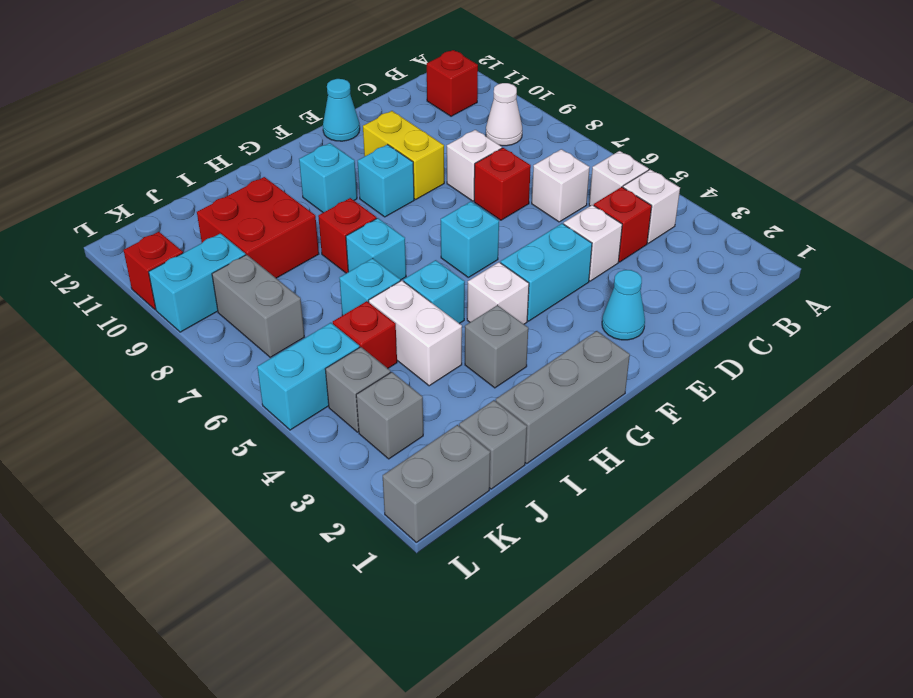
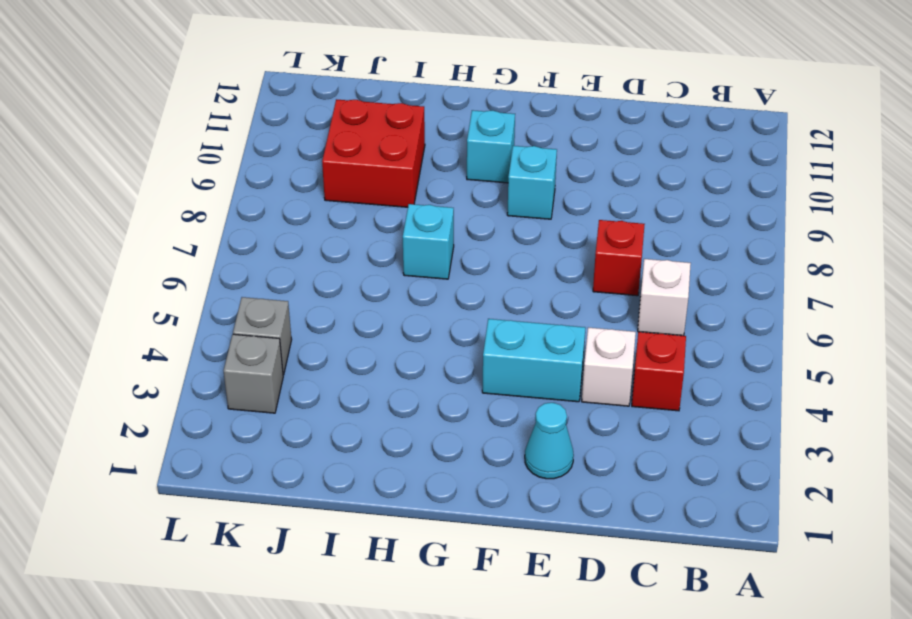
none -> white 1x1 brick [623,169,680,243]
none -> white 1x1 brick [589,151,649,206]
none -> white 1x1 cone [486,83,522,146]
none -> red 1x1 brick [427,50,478,116]

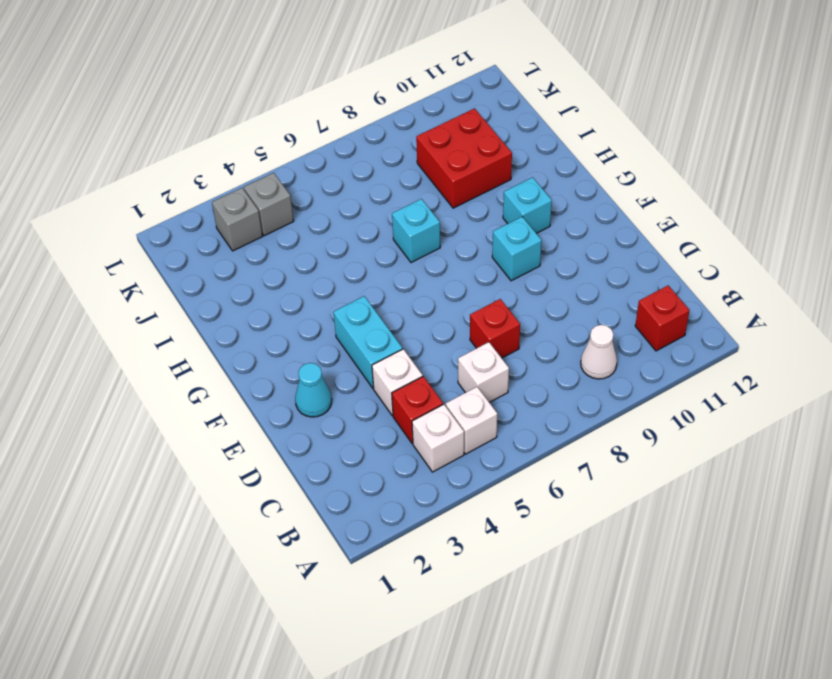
none -> white 1x1 brick [447,130,502,201]
none -> yellow 1x2 brick [363,111,444,199]
none -> cyan 1x1 cone [323,79,360,141]
none -> cyan 1x1 brick [441,202,499,277]

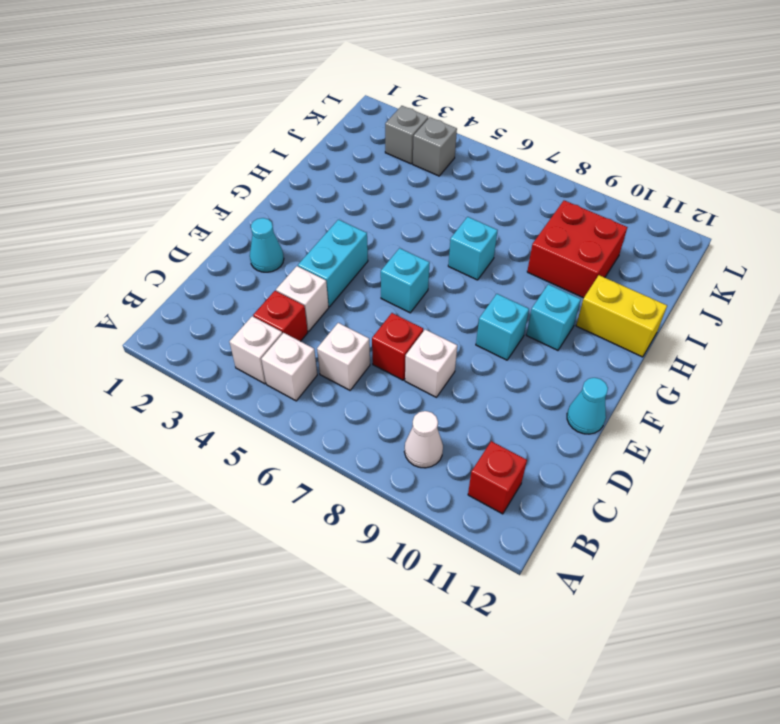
yellow 1x2 brick [576,275,667,357] -> yellow 1x2 brick moved to [363,111,444,199]
none -> grey 1x3 brick [496,331,630,463]
none -> white 1x1 brick [467,262,529,324]
none -> grey 1x1 brick [465,305,528,388]
none -> cyan 1x1 brick [404,260,465,324]

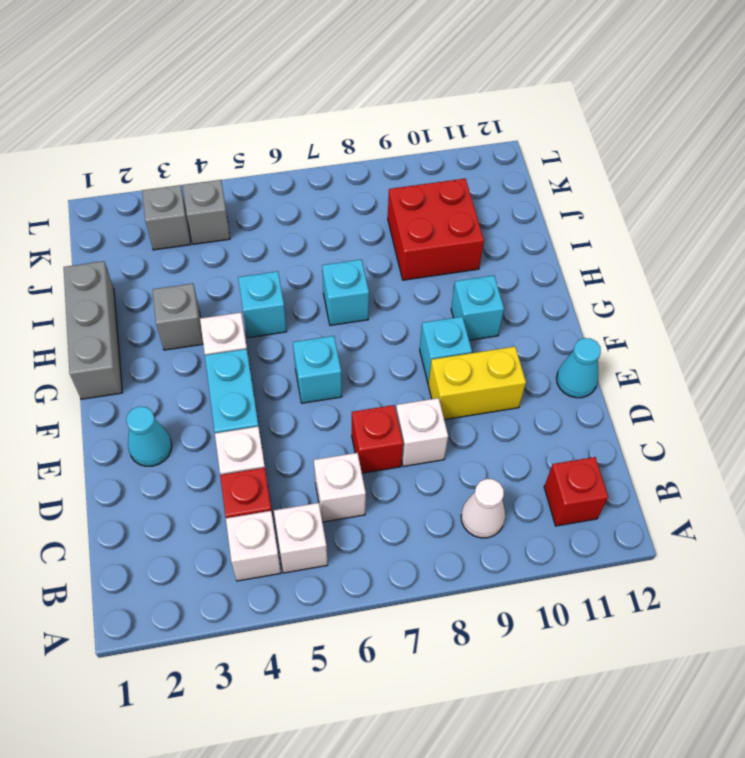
none -> red 1x1 brick [318,198,377,273]
none -> white 1x2 brick [369,280,462,386]
none -> cyan 1x1 brick [340,258,400,315]
none -> grey 1x1 brick [459,400,527,489]

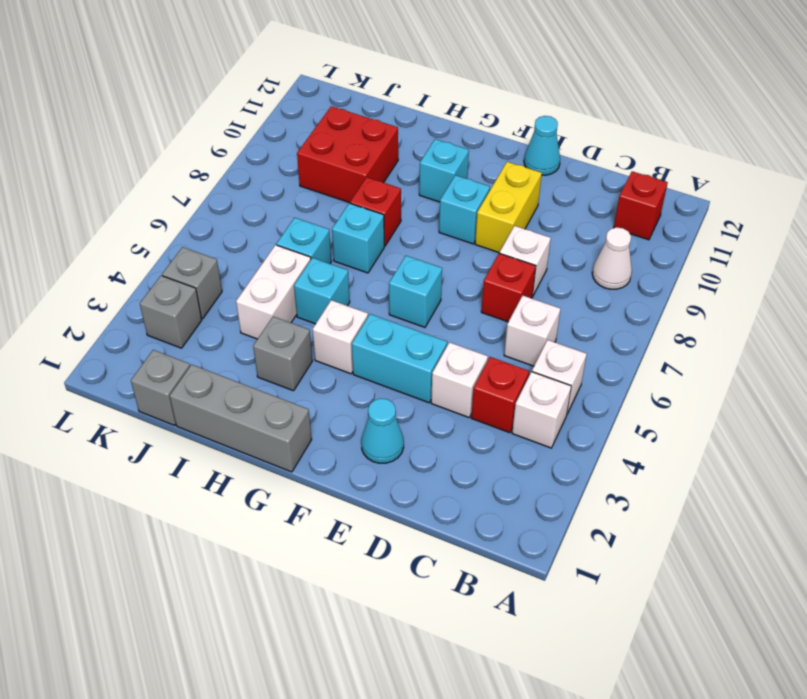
none -> red 1x1 brick [333,301,397,368]
none -> grey 1x2 brick [383,425,490,542]
none -> cyan 1x2 brick [257,323,360,430]
none -> grey 1x2 brick [212,255,304,357]

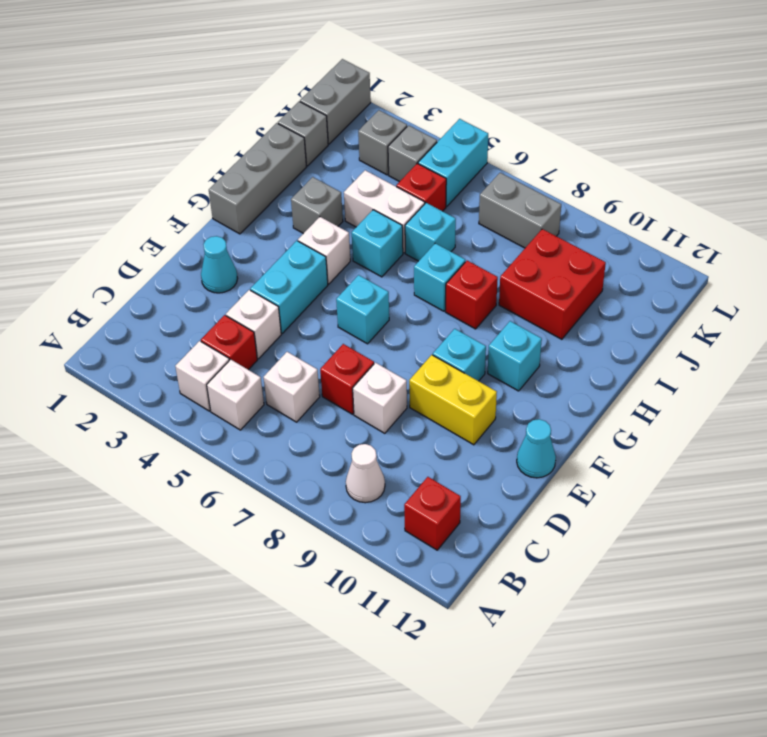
none -> cyan 1x2 brick [149,233,246,332]
none -> red 1x1 brick [124,232,183,310]

